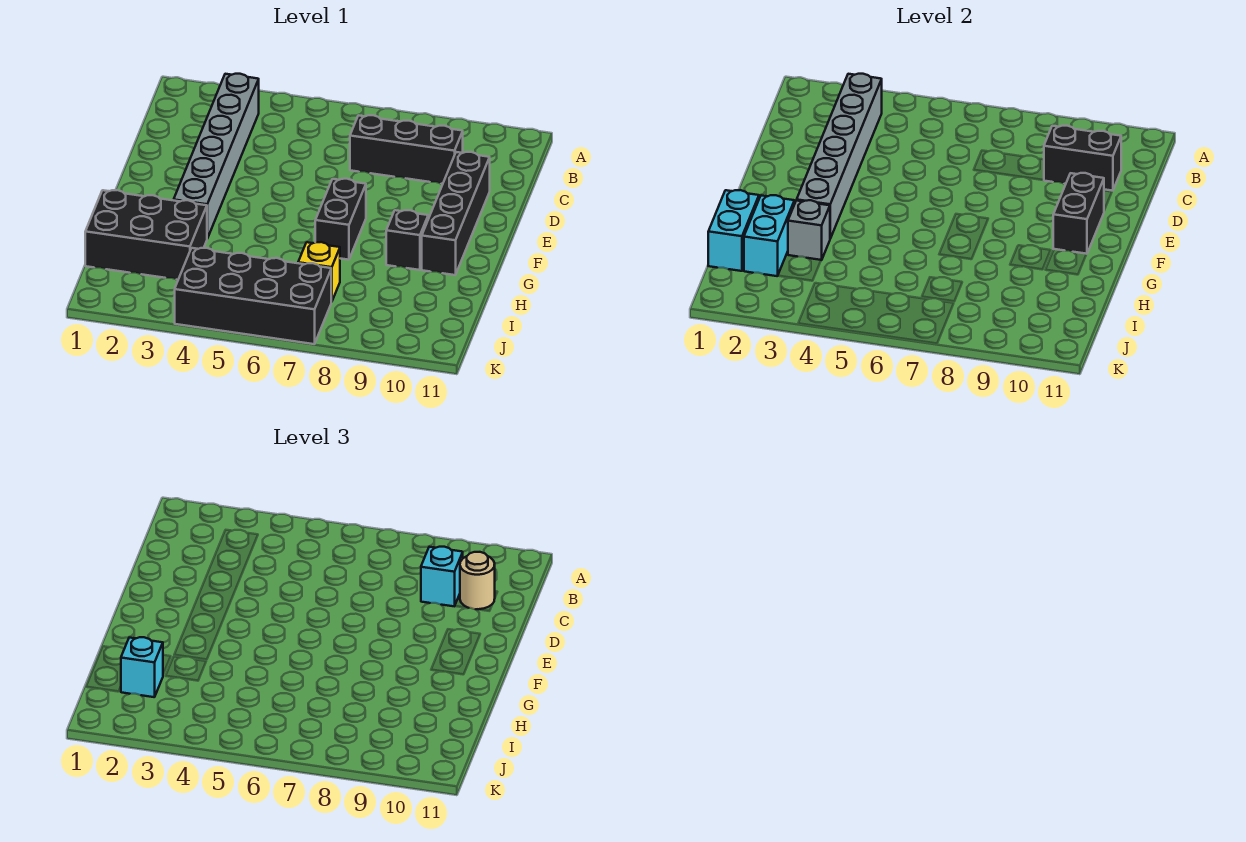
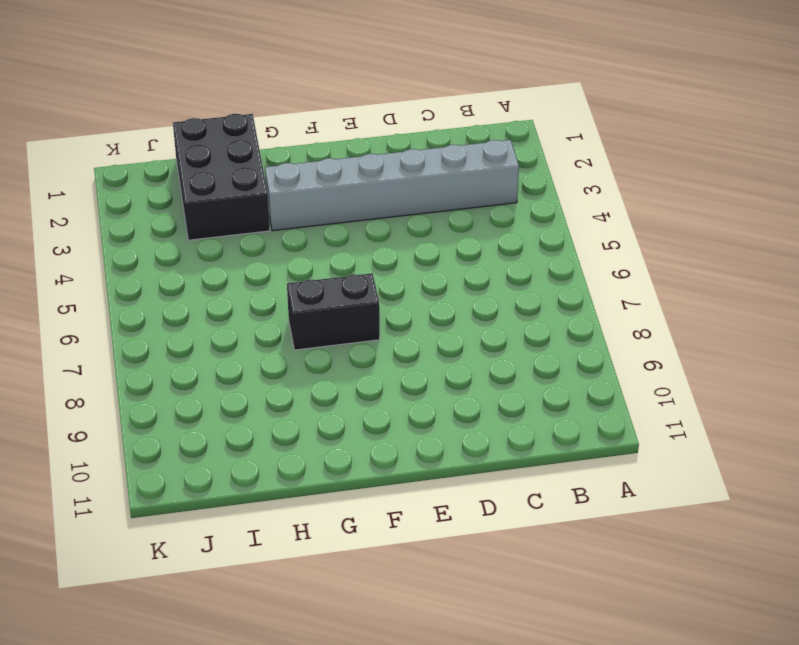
none -> black 1x3 brick [350,115,463,184]
none -> black 1x4 brick [422,152,490,275]
none -> black 1x1 brick [386,210,428,270]

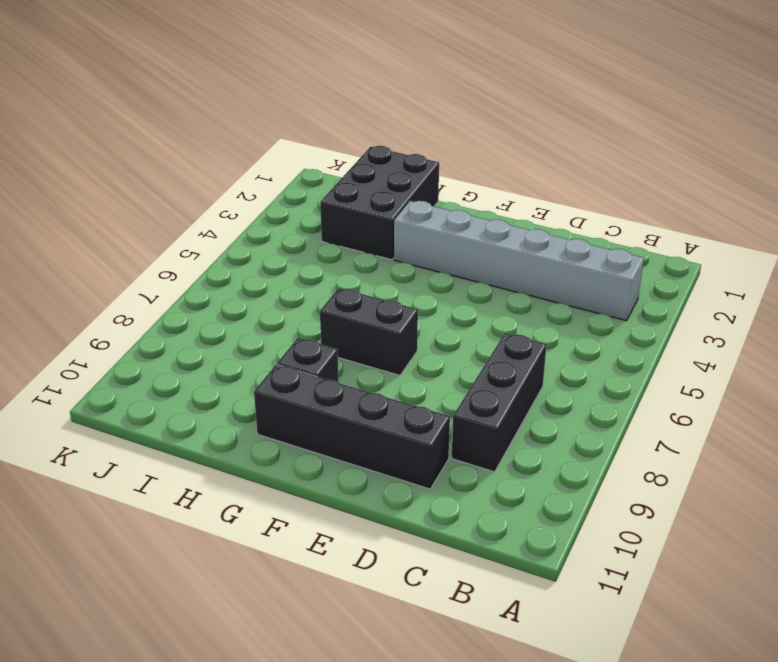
none -> yellow 1x1 brick [298,242,340,302]
none -> black 2x4 brick [175,248,331,344]
none -> grey 1x6 brick [797,74,882,238]

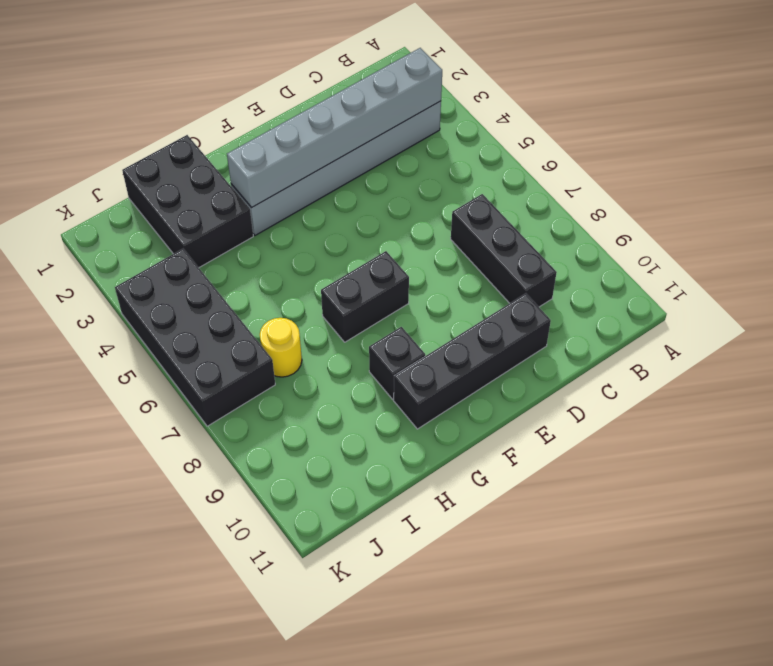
yellow 1x1 round brick [260,318,302,377] -> yellow 1x1 brick [298,242,340,302]
none -> black 1x2 brick [1044,126,1121,191]
none -> black 1x2 brick [1053,173,1104,254]
none -> cyan 1x2 brick [708,190,759,271]

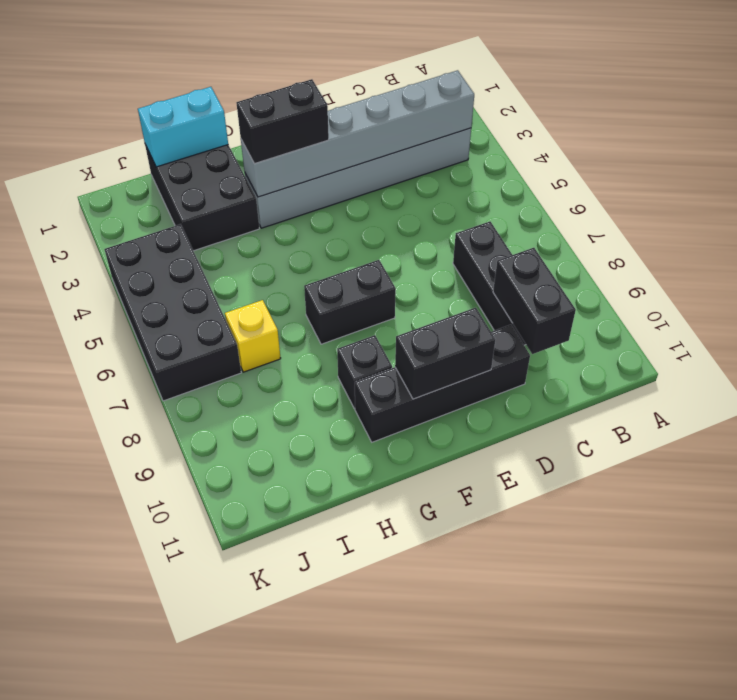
black 1x2 brick [237,79,329,164] -> none
none -> cyan 1x2 brick [744,195,794,276]
none -> grey 1x1 brick [788,200,830,260]
none -> cyan 1x1 brick [421,547,463,606]

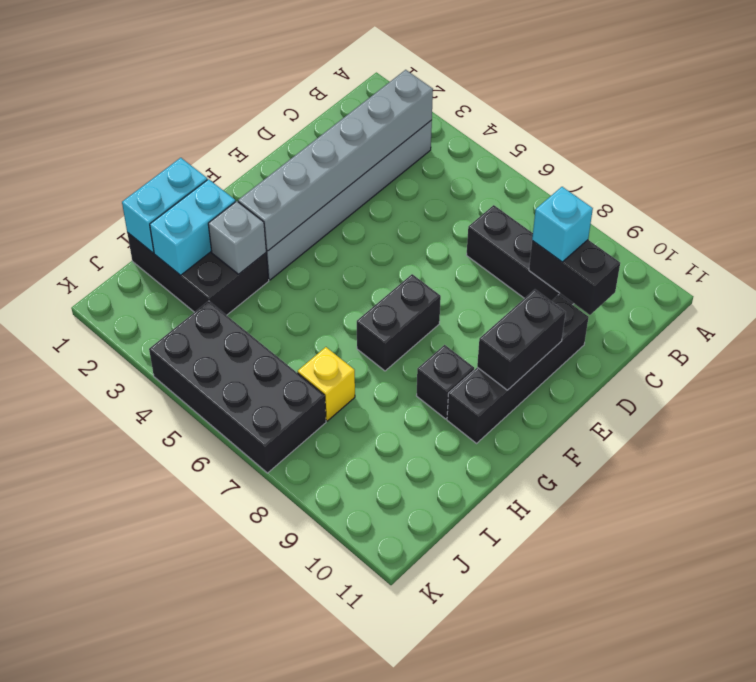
none -> tan 1x1 round brick [460,552,495,609]
none -> cyan 1x1 brick [121,637,163,697]

